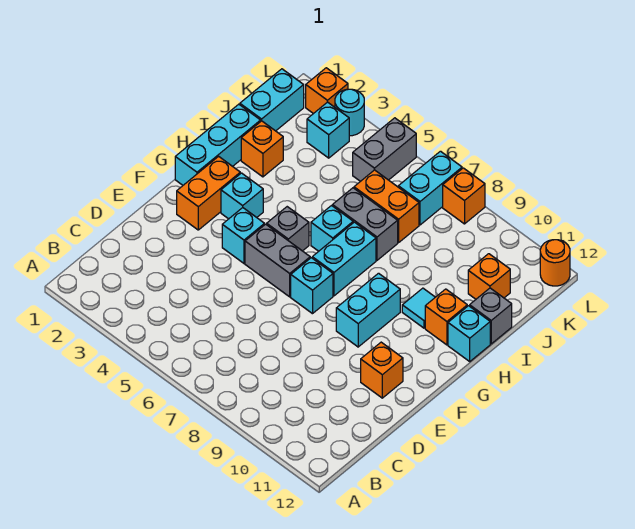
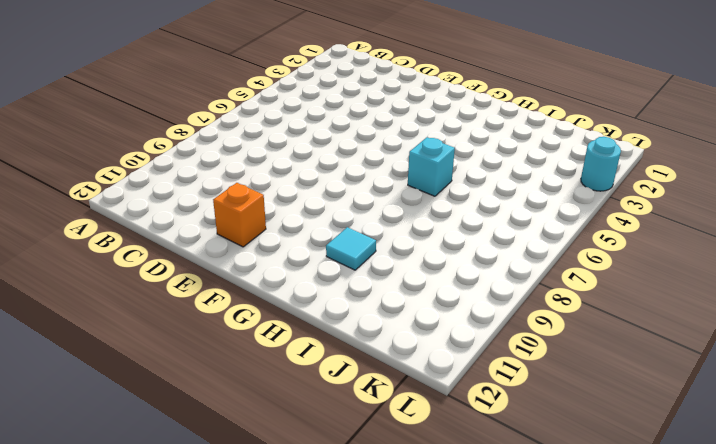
none -> orange 1x2 brick [177,156,240,230]
none -> cyan 1x1 brick [222,208,265,263]
none -> grey 1x2 brick [245,224,310,297]

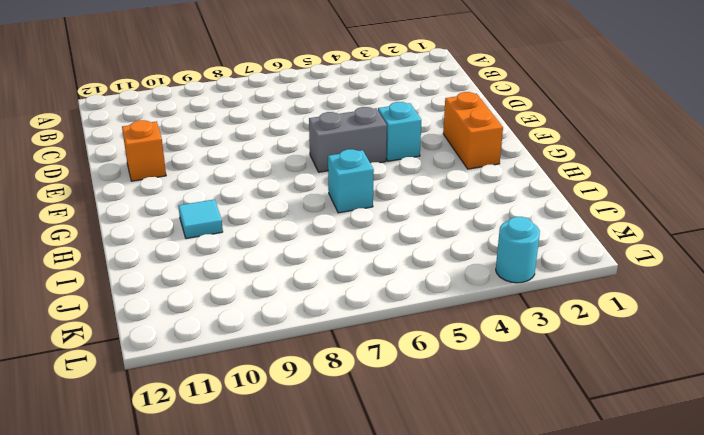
none -> cyan 1x1 brick [291,258,333,314]
none -> cyan 1x2 brick [336,273,400,347]
none -> cyan 1x3 brick [175,104,261,185]

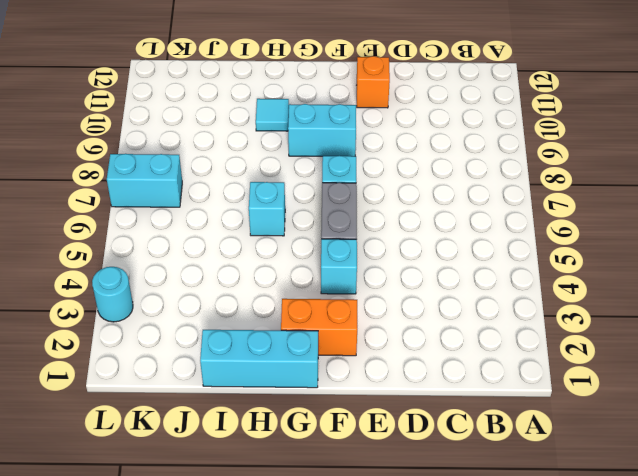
none -> cyan 1x1 brick [221,173,263,219]
none -> grey 1x1 brick [267,207,309,251]
none -> cyan 1x2 brick [312,222,376,296]

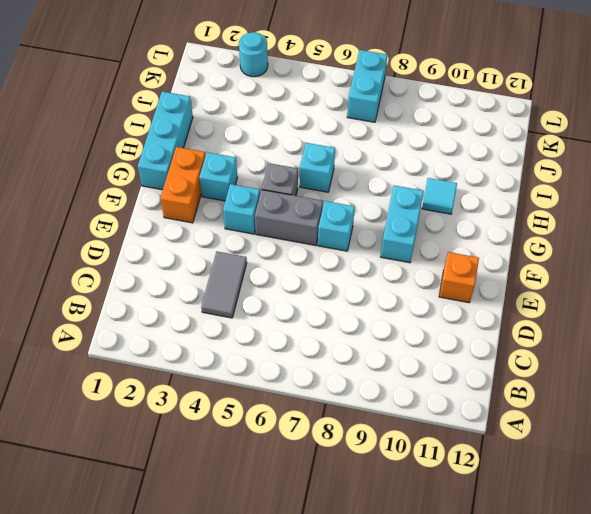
grey 1x2 tile [201,252,247,318] -> none
none -> cyan 1x2 brick [312,222,376,296]
none -> orange 1x1 brick [425,289,467,345]
none -> cyan 1x1 brick [448,306,490,361]

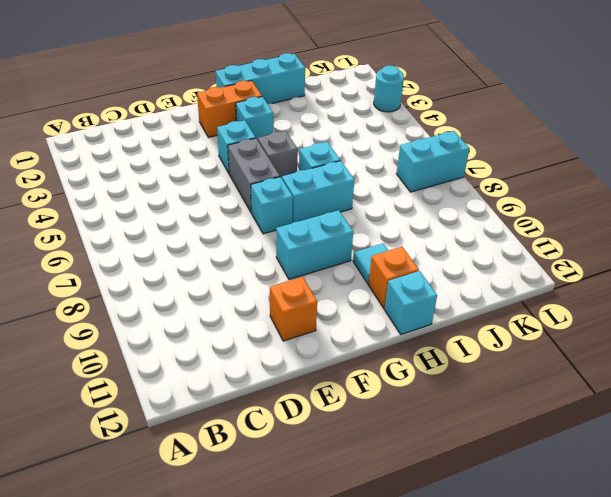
none -> orange 1x1 brick [241,121,283,177]
none -> grey 1x2 brick [333,188,398,260]
none -> grey 1x1 brick [470,288,512,344]

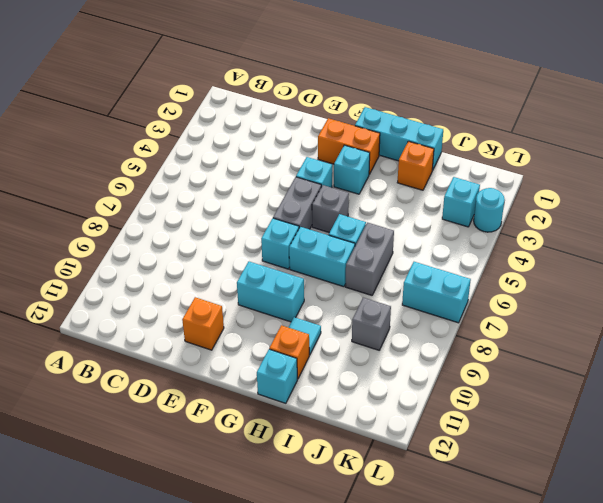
grey 1x1 brick [352,298,391,350] -> grey 1x1 brick moved to [470,288,512,344]
none -> cyan 1x2 brick [240,69,304,131]
none -> orange 1x2 brick [354,170,419,243]
none -> orange 1x1 brick [468,254,510,299]

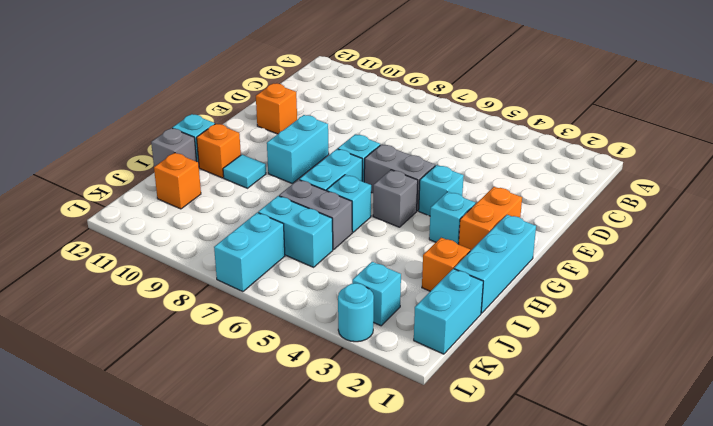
cyan 1x2 brick [258,196,333,267] -> orange 1x2 brick [354,170,419,243]
none -> grey 1x2 brick [353,118,416,181]
none -> orange 1x1 brick [306,68,348,114]
none -> orange 1x1 brick [443,168,485,224]

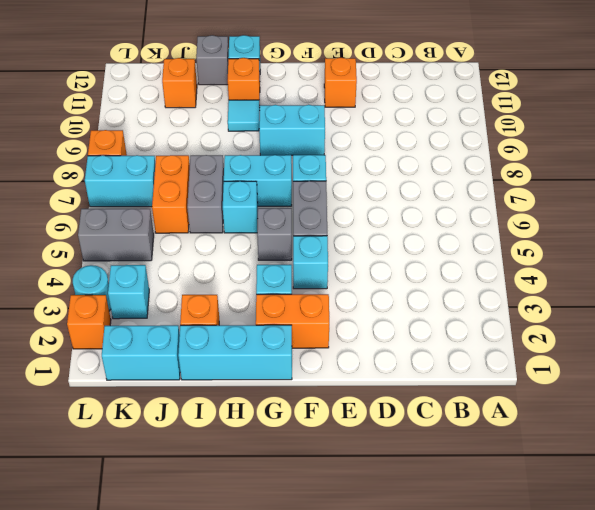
none -> orange 1x1 round brick [540,240,570,286]

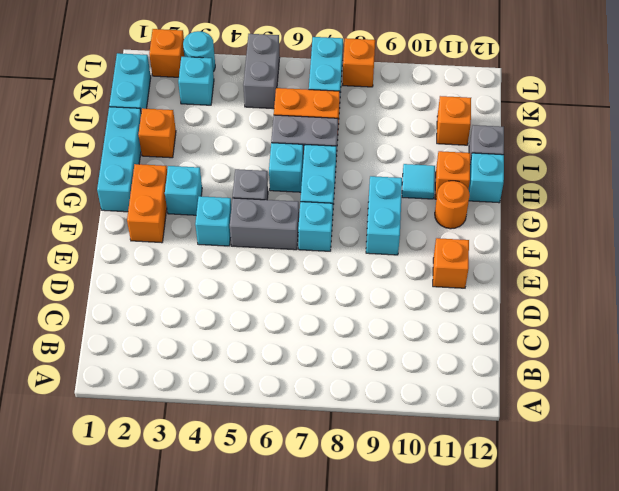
orange 1x1 round brick [435,181,470,229] -> orange 1x1 round brick moved to [540,240,570,286]

